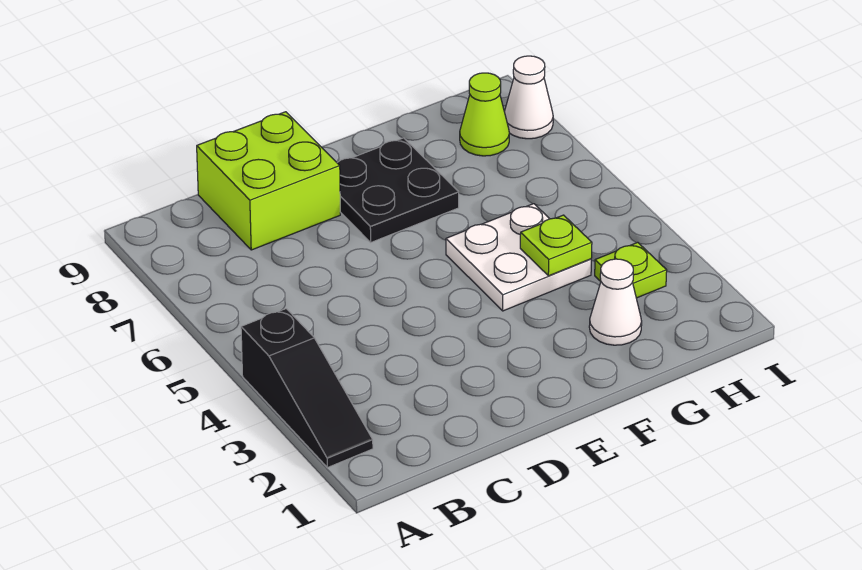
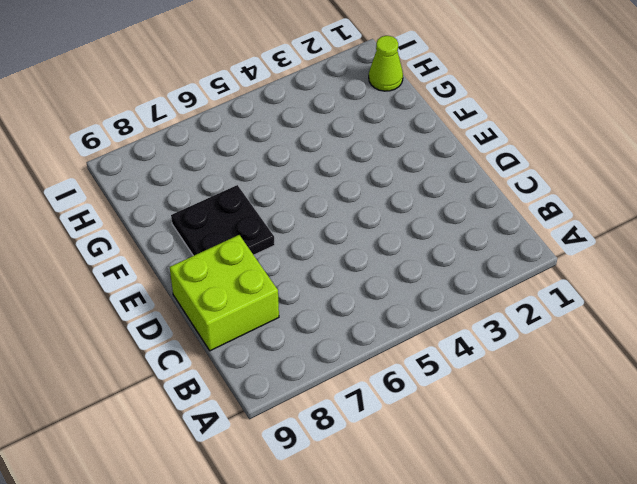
lime 1x1 cone [369,36,403,91] -> lime 1x1 cone moved to [460,73,509,156]
none -> black 1x3 slope [241,309,373,468]
none -> white 2x2 plate [446,204,591,311]

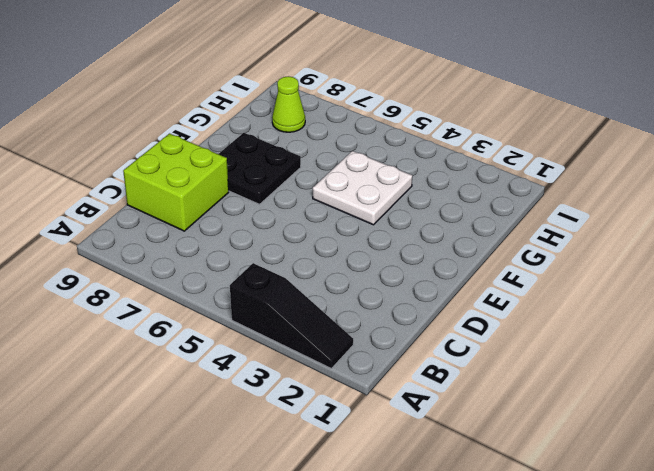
none -> white 1x1 cone [589,259,642,345]
none -> lime 1x1 plate [595,242,667,298]

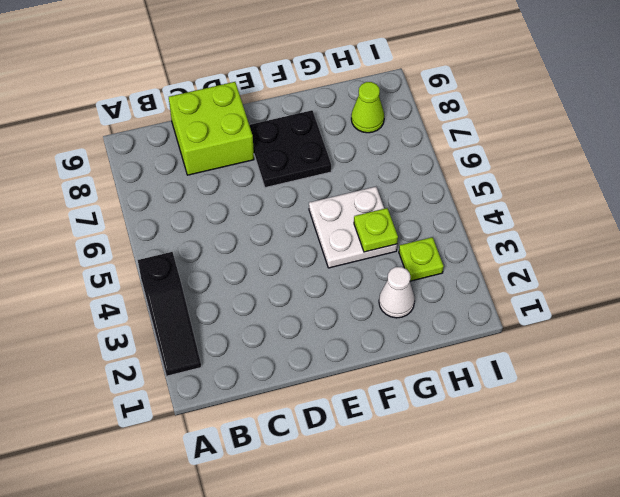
none -> white 1x1 cone [504,56,553,139]

